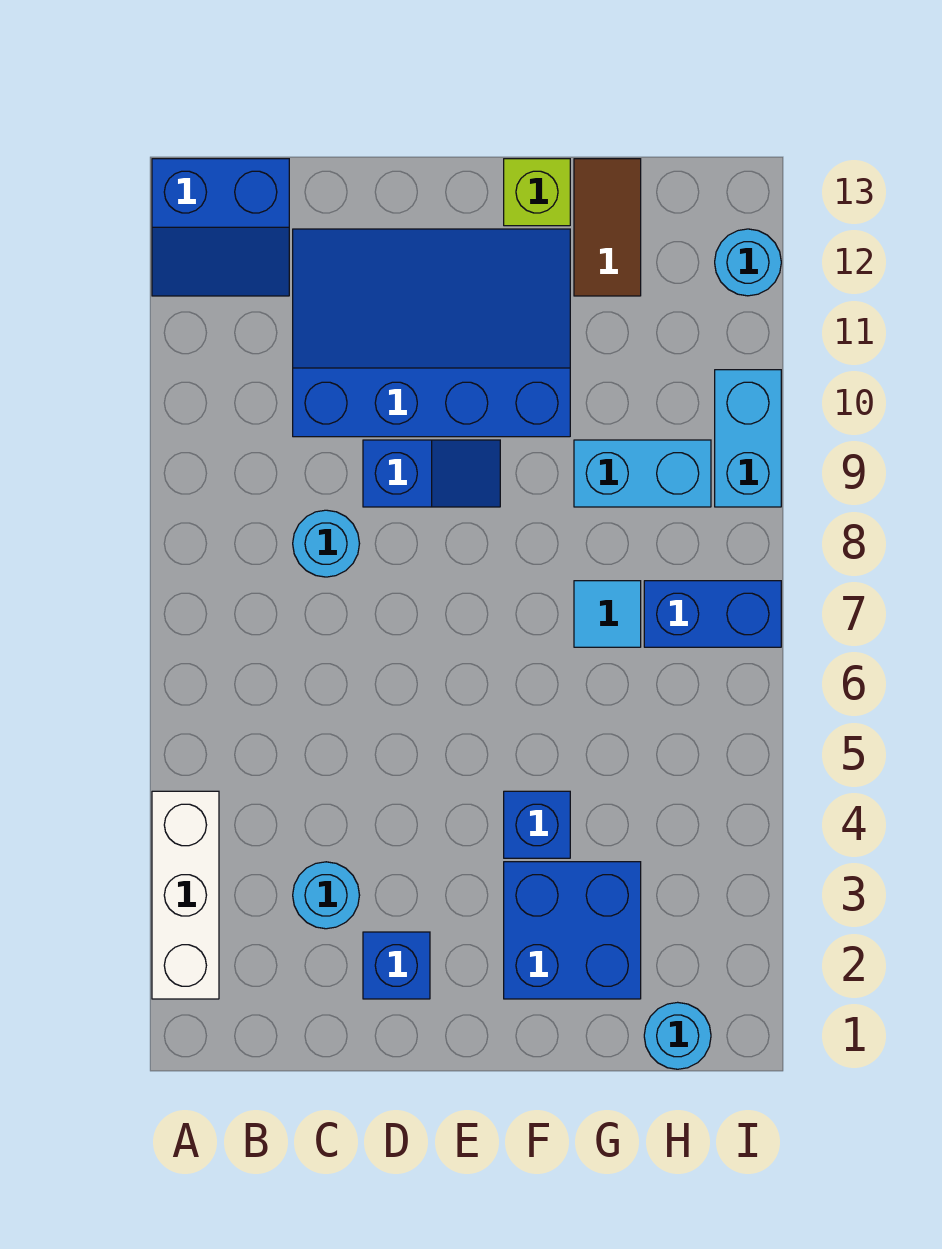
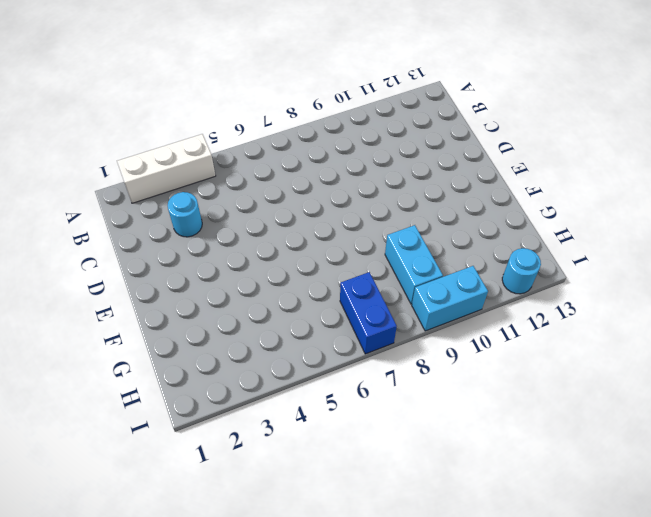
none -> blue 2x2 slope [152,159,289,296]
none -> cyan 1x1 round brick [293,510,360,577]
none -> blue 3x4 slope [293,229,570,437]

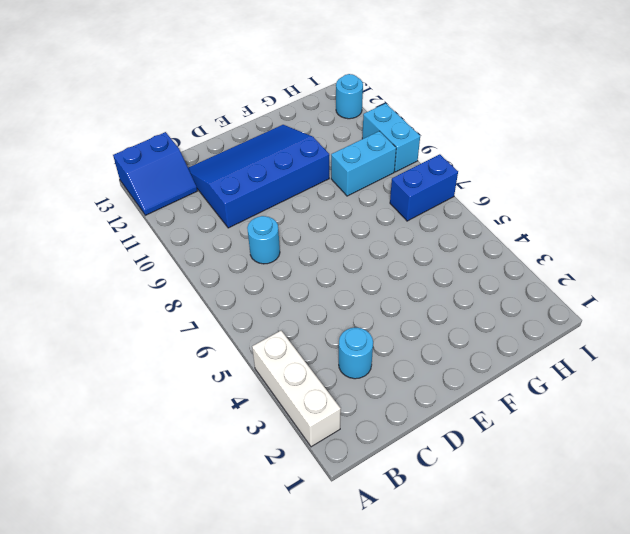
none -> blue 1x1 brick [363,932,430,999]
none -> blue 1x2 slope [363,440,500,507]
none -> blue 2x2 brick [504,862,641,999]

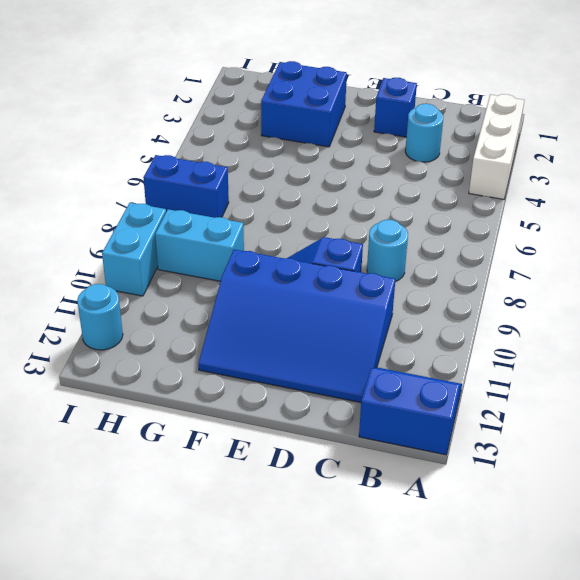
none -> blue 1x1 brick [504,791,570,858]
none -> lime 1x1 brick [504,159,570,226]
none -> cyan 1x1 tile [574,581,641,647]

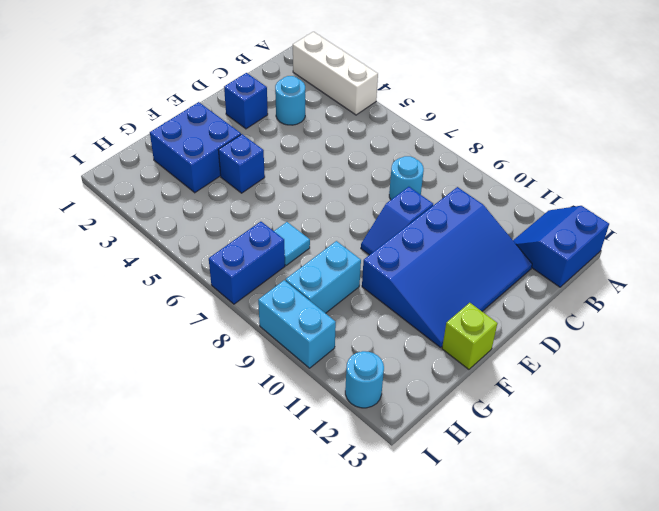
none -> brown 1x2 tile [574,159,641,296]
none -> cyan 1x1 round brick [644,1002,711,1069]

